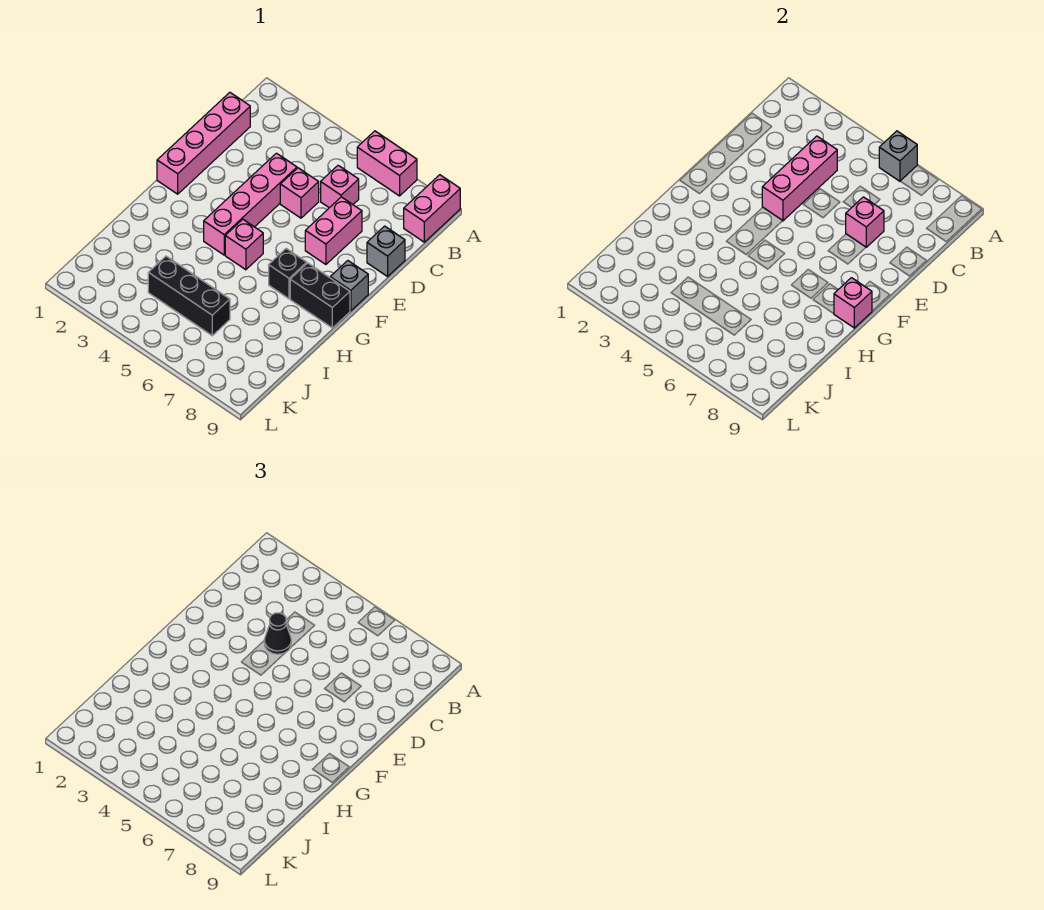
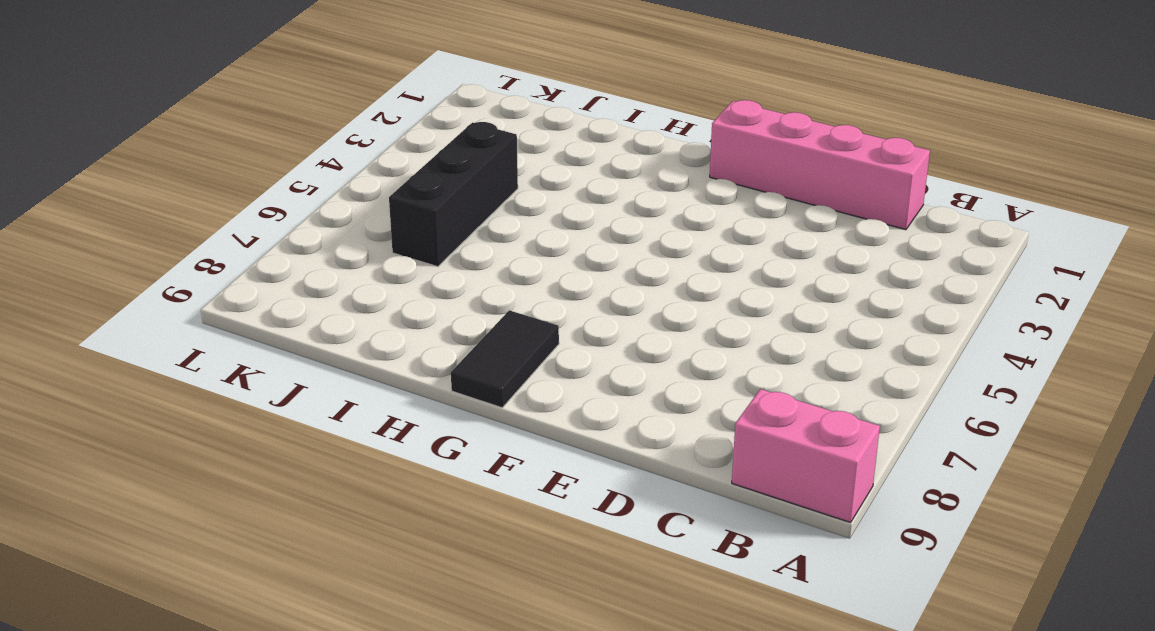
black 1x2 tile [451,310,559,408] -> black 1x2 brick [290,263,350,328]
none -> pink 1x2 brick [357,131,417,196]
none -> pink 1x1 brick [321,165,359,208]
none -> pink 1x4 brick [204,153,297,255]

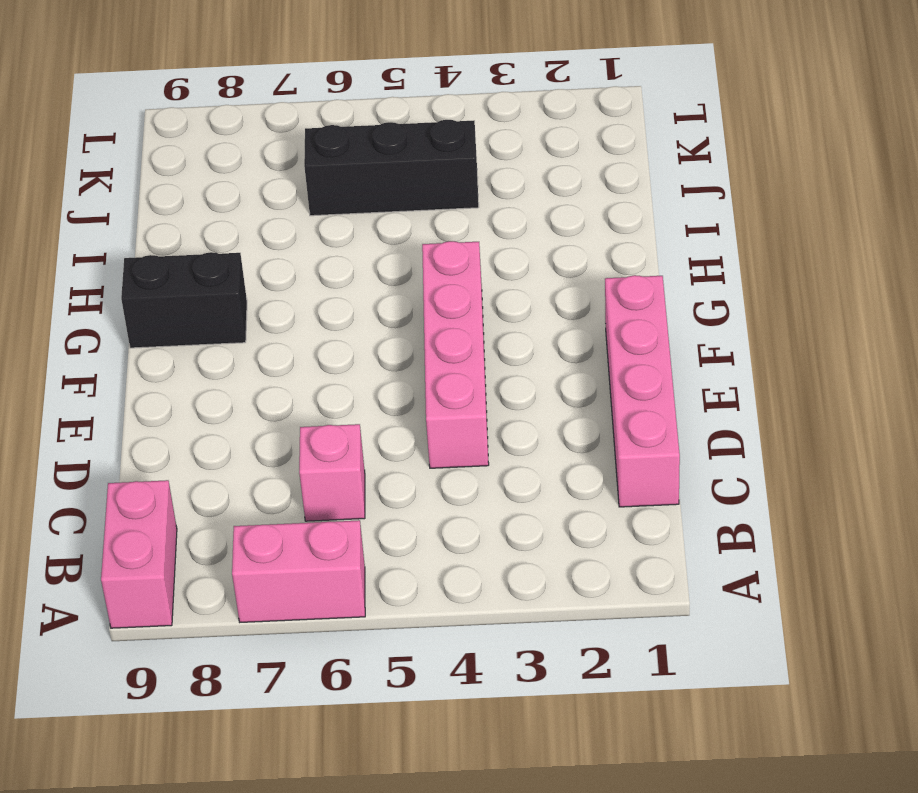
none -> pink 1x1 brick [280,168,319,218]
none -> pink 1x2 brick [305,197,362,264]
none -> grey 1x1 brick [367,226,405,276]

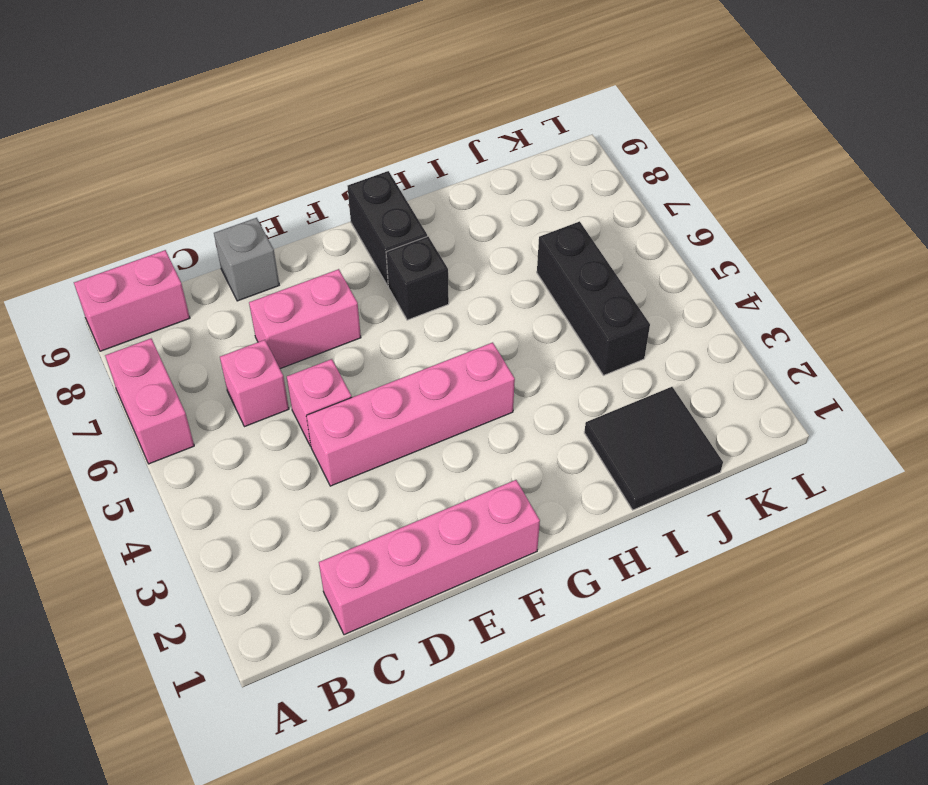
black 2x2 tile [584,387,723,510] -> none
none -> grey 1x1 brick [330,261,368,311]
none -> pink 1x1 brick [225,219,263,270]
none -> grey 1x1 brick [879,131,917,181]

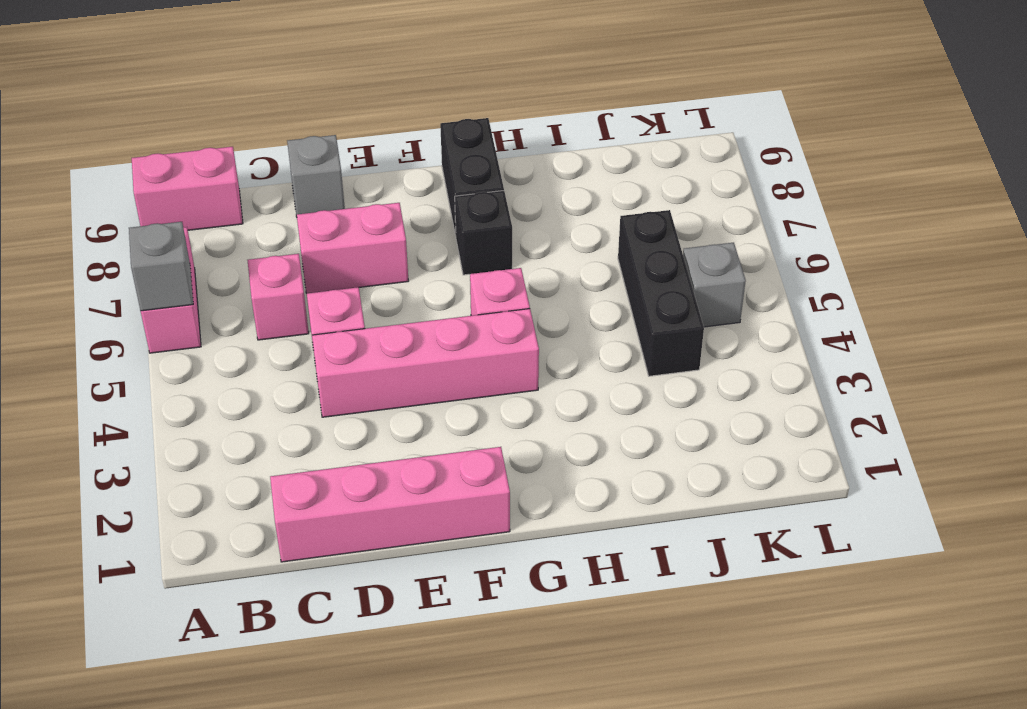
grey 1x1 brick [683,243,746,327] -> grey 1x1 brick moved to [330,261,368,311]
none -> pink 1x3 brick [762,136,837,221]
none -> pink 1x1 brick [846,197,884,247]
none -> pink 1x1 brick [834,278,872,328]

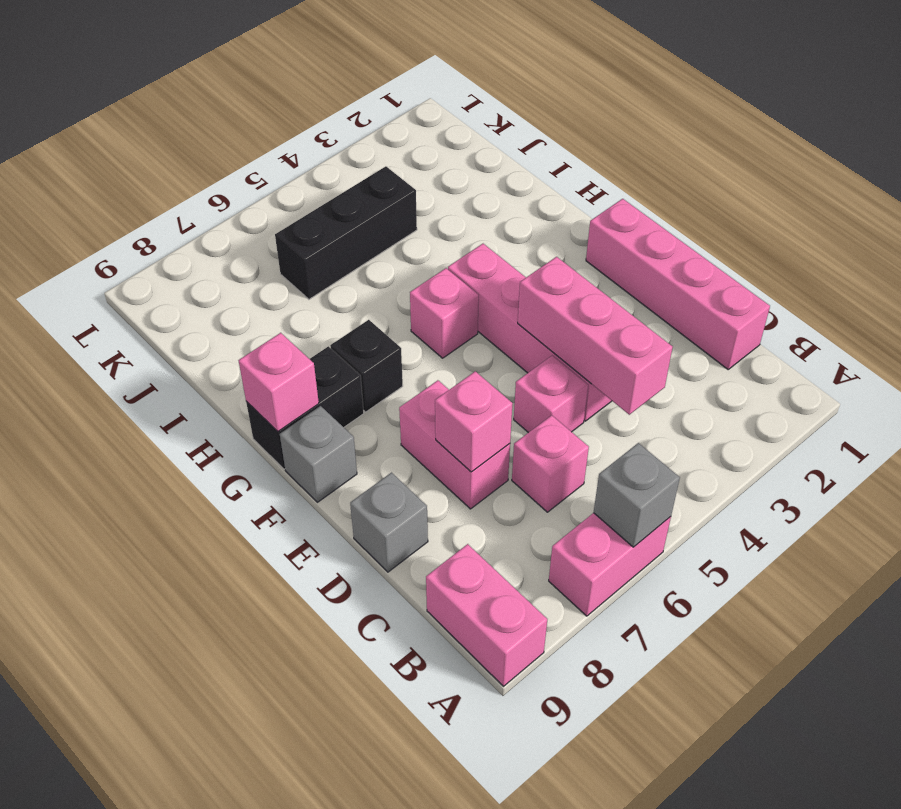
none -> black 1x1 cone [264,613,291,654]

